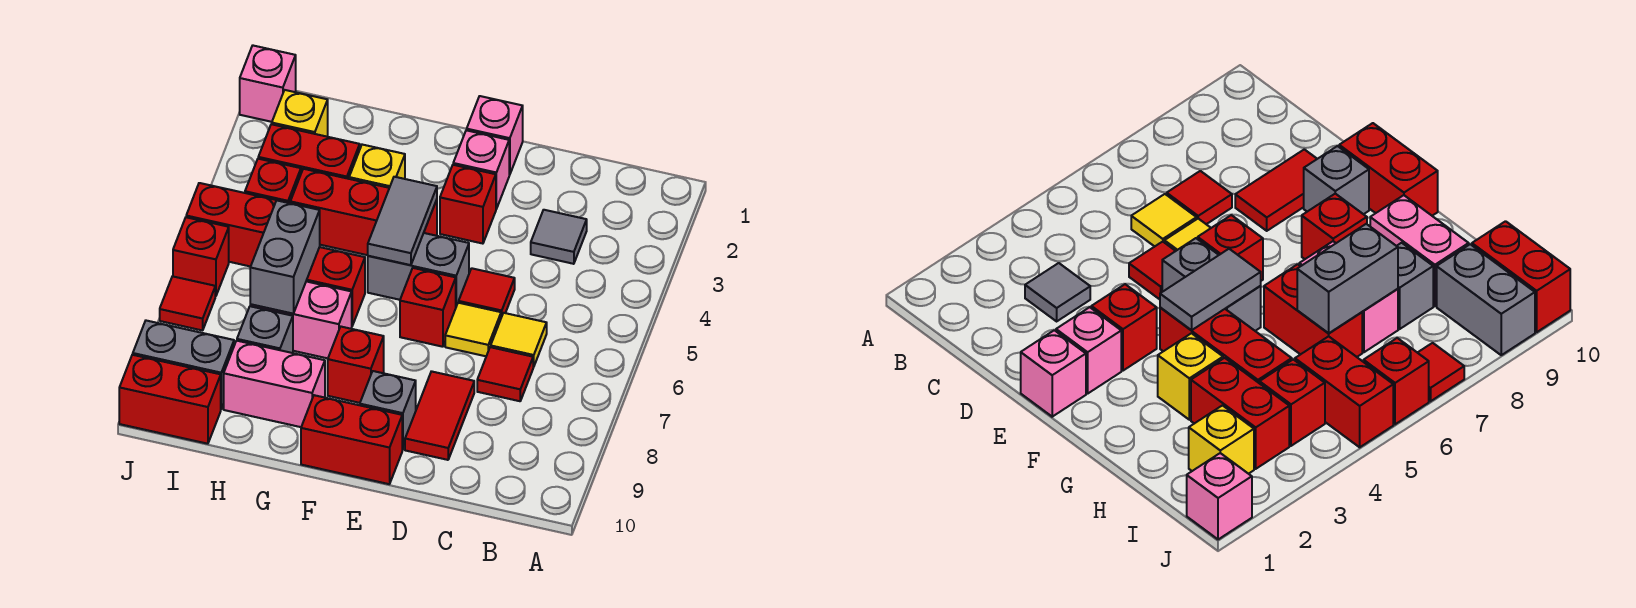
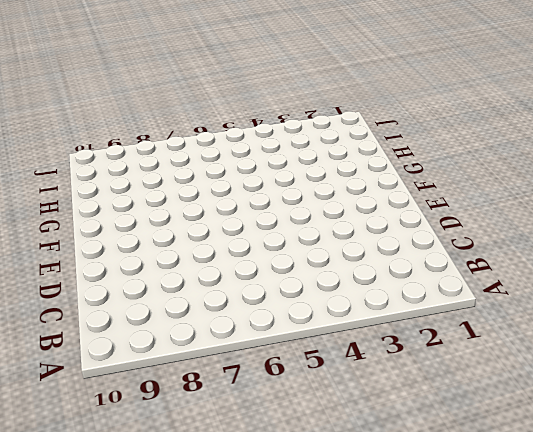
none -> grey 1x1 tile [531,210,587,264]
none -> yellow 1x1 tile [491,313,547,367]
none -> red 1x1 tile [477,347,533,401]
none -> red 1x1 tile [459,268,515,317]

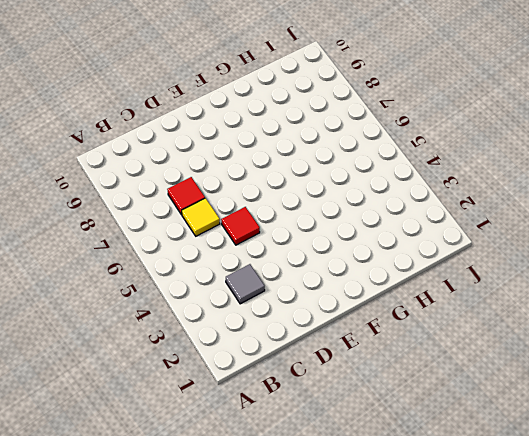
none -> yellow 1x1 tile [445,303,501,356]
none -> red 1x2 tile [405,371,474,460]
none -> pink 1x1 brick [467,96,523,175]
none -> pink 1x1 brick [453,130,509,209]

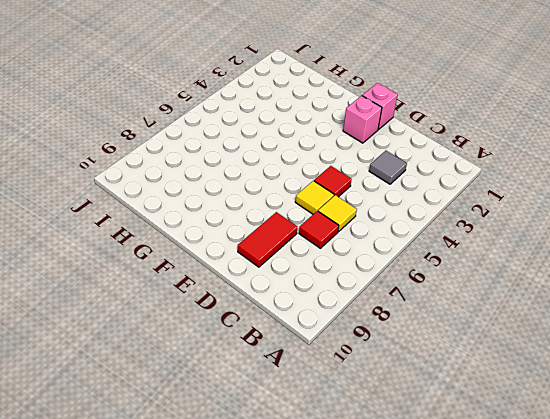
none -> red 1x1 brick [440,165,496,244]
none -> grey 1x2 brick [368,233,469,306]
none -> red 1x1 brick [400,268,456,347]
none -> grey 1x1 brick [360,371,416,450]

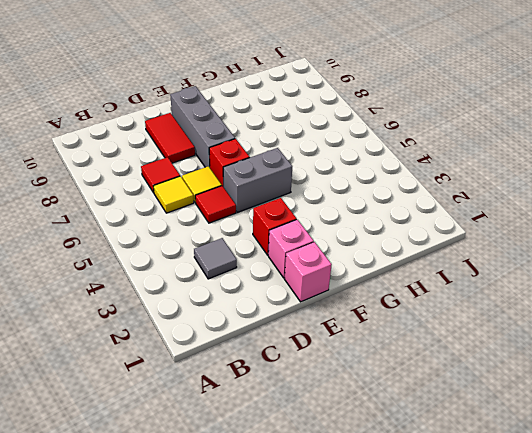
grey 1x3 brick [170,86,235,168] -> grey 1x1 brick [360,371,416,450]
none -> red 1x2 brick [301,395,402,484]
none -> red 1x3 brick [290,169,437,255]
none -> red 1x1 brick [328,327,384,403]
none -> yellow 1x1 brick [349,145,405,188]

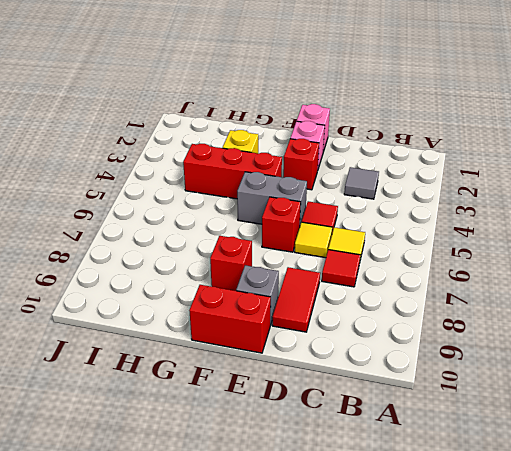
none -> red 1x2 brick [306,247,365,326]
none -> pink 1x2 brick [250,281,352,358]
none -> pink 1x2 brick [224,341,325,427]
none -> red 1x2 brick [258,124,360,179]

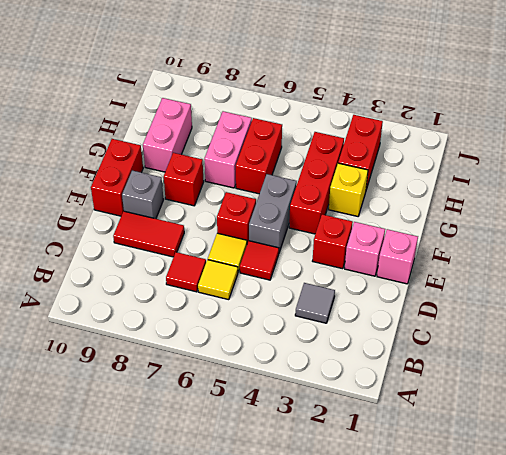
none -> grey 1x1 brick [237,306,293,353]
none -> yellow 1x1 brick [272,90,328,137]
none -> red 1x1 brick [245,159,301,203]
none -> red 1x2 brick [186,183,283,267]

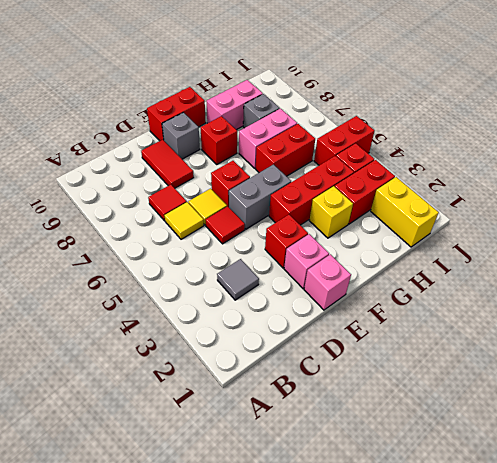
yellow 1x2 brick [371,177,439,247] -> yellow 1x1 brick [272,90,328,137]
none -> grey 1x2 brick [133,321,234,409]
none -> red 1x2 brick [119,355,221,444]
none -> pink 1x1 brick [240,46,296,122]
none -> red 1x1 brick [173,217,229,296]

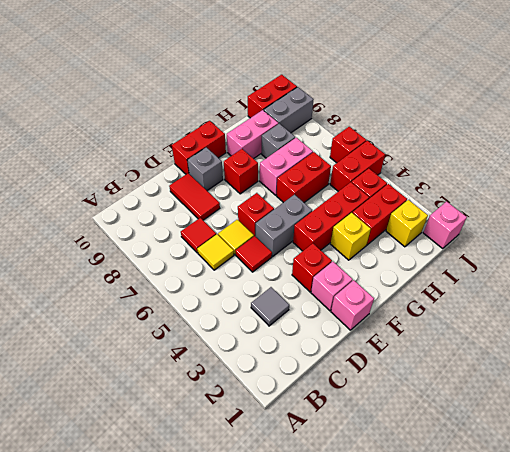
none -> red 1x1 tile [160,276,215,330]
none -> grey 1x2 tile [368,177,437,265]
none -> grey 1x2 brick [250,200,320,314]

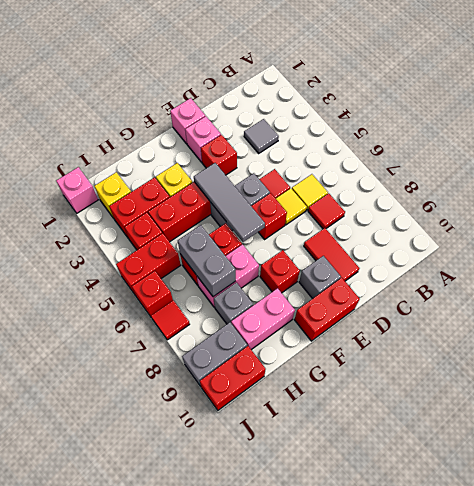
grey 1x3 tile [194,163,265,242] -> grey 1x2 tile [368,177,437,265]

